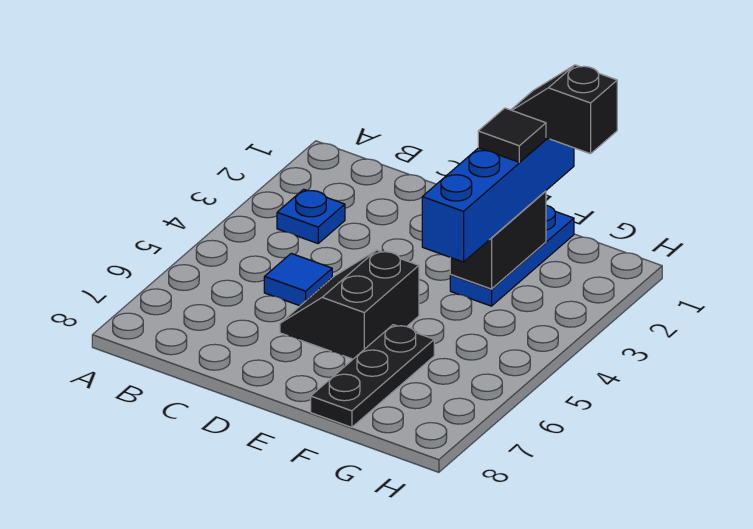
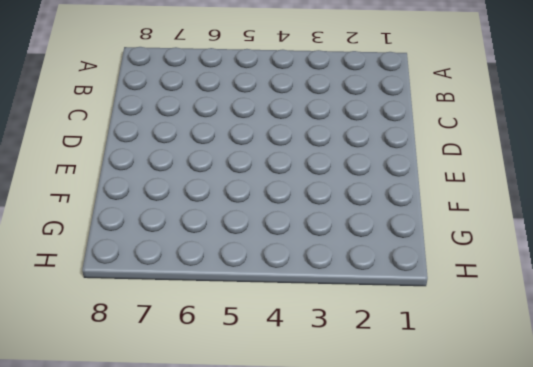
none -> blue 1x1 plate [277,189,345,243]
none -> blue 1x1 tile [264,253,332,306]

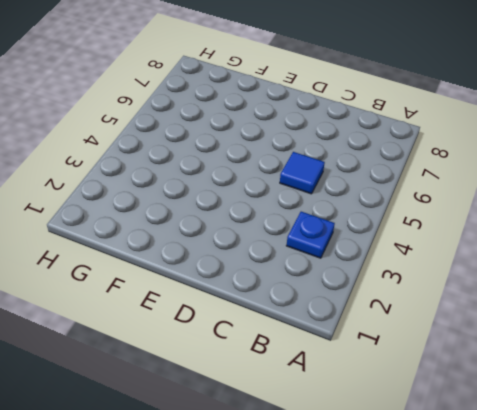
none -> black 2x2 slope [280,250,419,359]
none -> blue 1x3 plate [450,205,574,306]

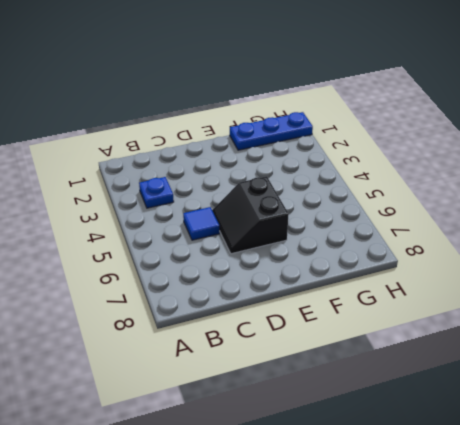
blue 1x3 plate [230,112,313,150] -> blue 1x3 plate turned to [450,205,574,306]
none -> black 1x3 plate [311,325,434,427]
none -> black 1x2 brick [450,191,546,289]

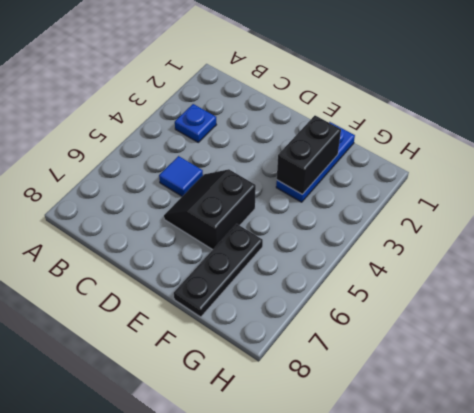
none -> blue 1x4 brick [422,138,574,262]
none -> black 1x2 slope [511,65,617,154]

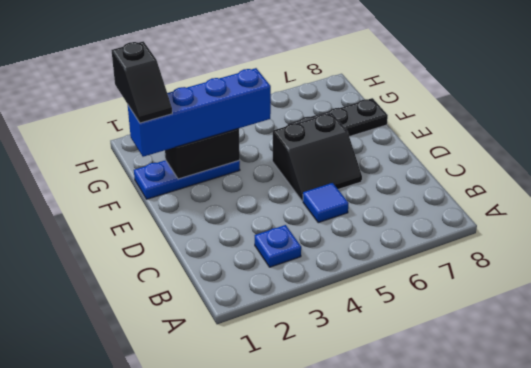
none -> black 1x1 tile [478,108,546,162]

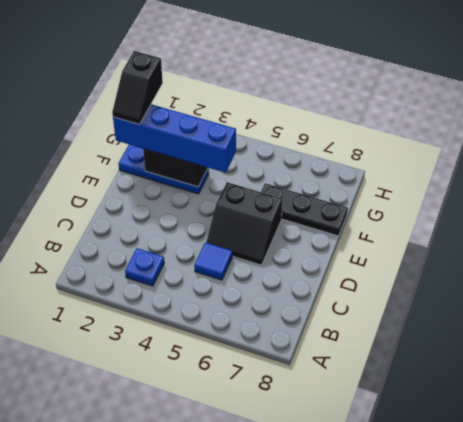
none -> black 1x1 tile [478,108,546,162]

